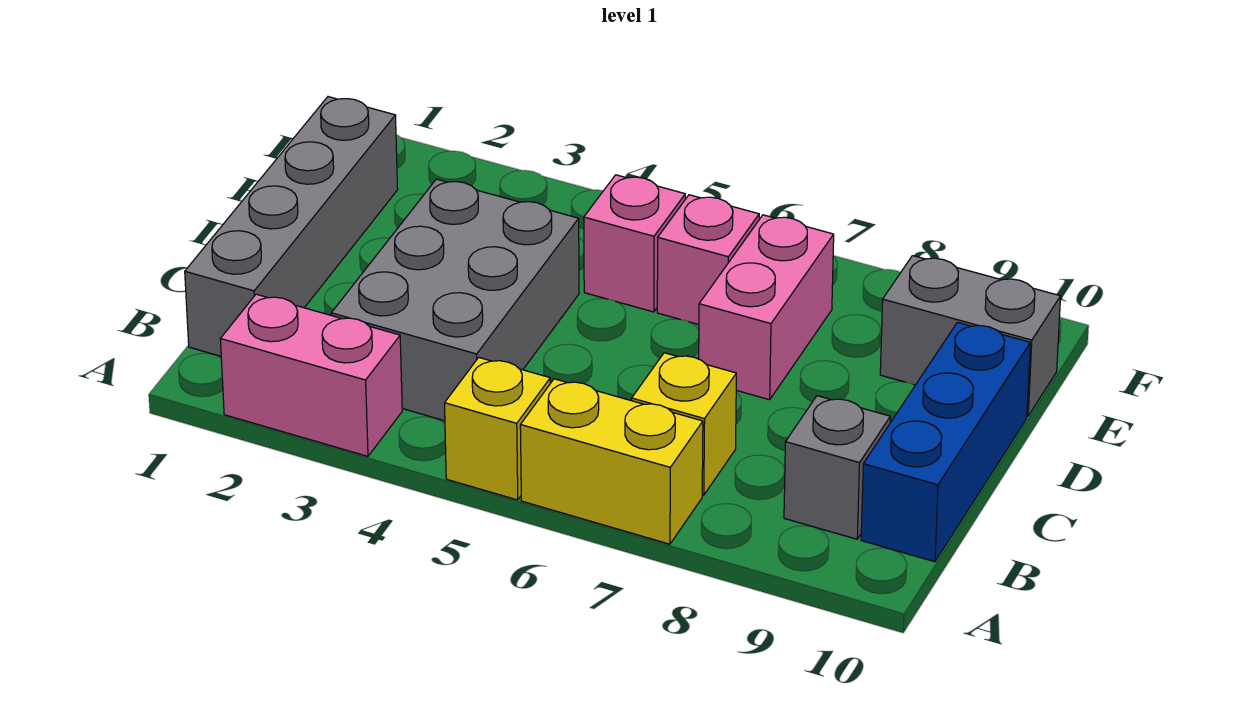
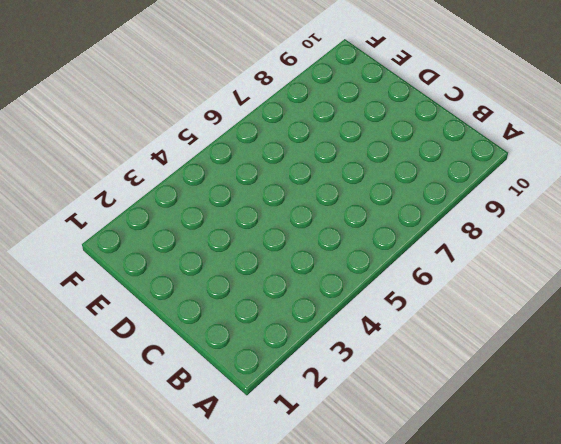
none -> pink 1x2 brick [220,294,402,456]
none -> yellow 1x1 brick [445,358,550,500]
none -> yellow 1x2 brick [520,379,703,544]

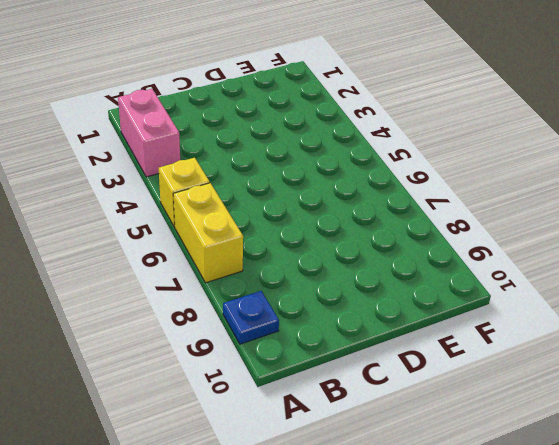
blue 1x1 plate [223,291,279,344] -> none
none -> grey 1x4 brick [185,97,398,356]
none -> grey 2x3 brick [331,179,579,421]
none -> yellow 1x1 brick [632,353,736,495]

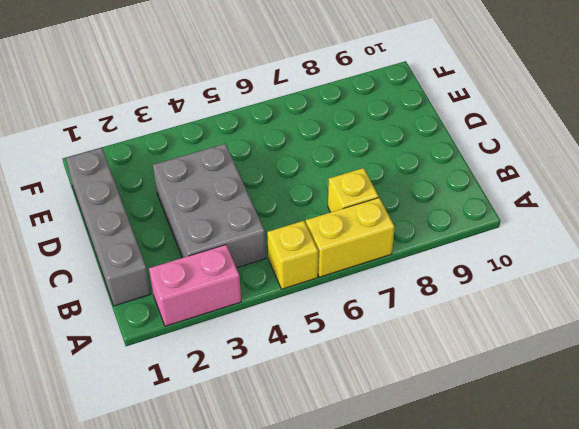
none -> grey 1x1 brick [784,396,890,539]
none -> blue 1x3 brick [861,322,1030,562]
none -> pink 1x2 brick [699,215,834,400]

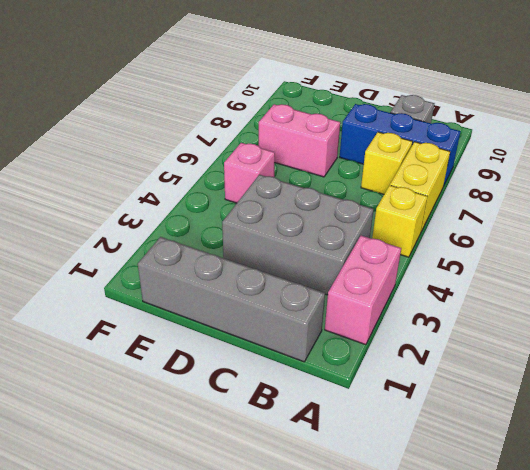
blue 1x3 brick [340,104,461,185] -> blue 1x3 brick moved to [861,322,1030,562]
none -> pink 1x1 brick [657,195,759,325]
none -> grey 1x2 brick [880,256,1061,416]

